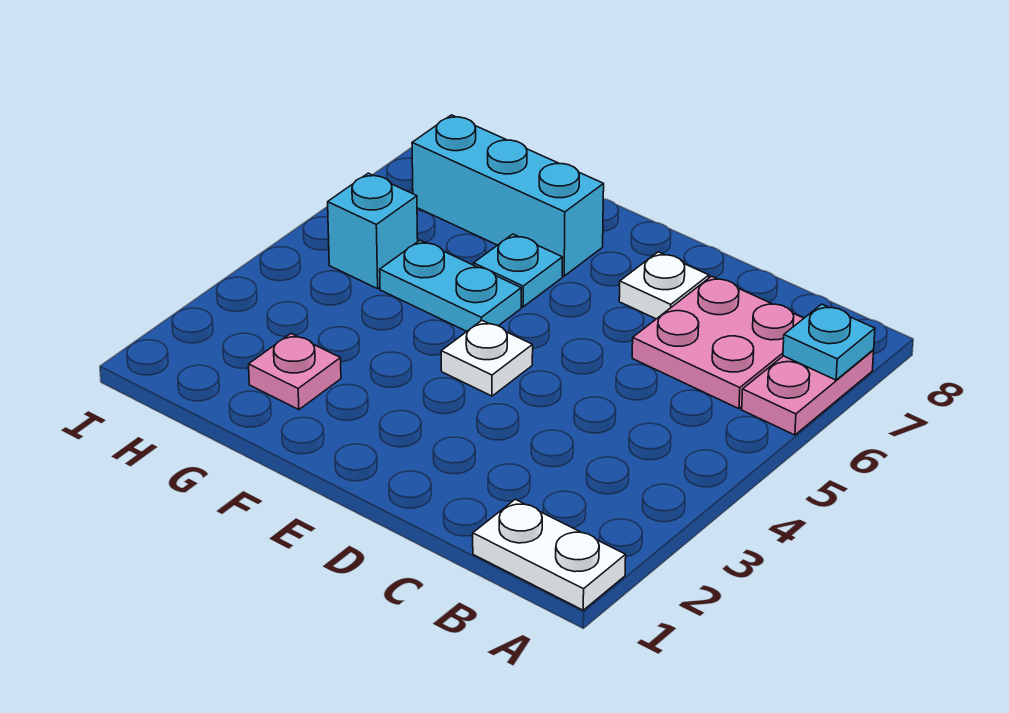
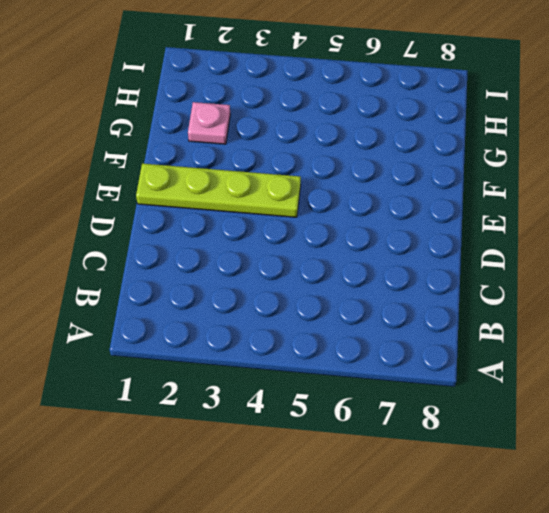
lime 1x4 plate [136,163,301,217] -> white 1x1 plate [441,320,533,396]
none -> white 1x2 plate [473,499,626,610]
none -> pink 1x2 plate [742,350,874,435]

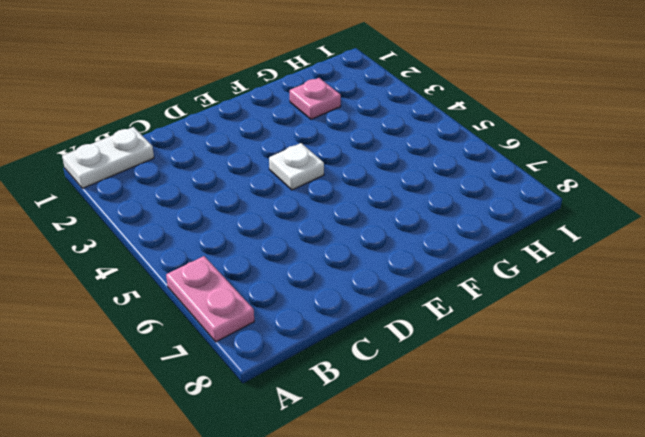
none -> pink 2x2 plate [632,276,804,409]
none -> white 1x1 plate [619,252,709,319]

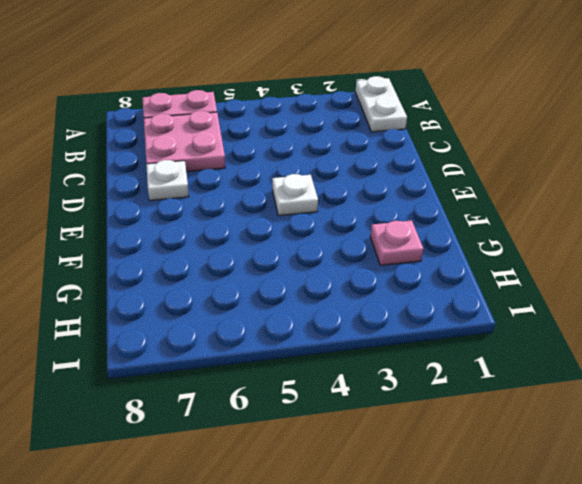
none -> cyan 1x2 plate [380,240,521,332]
none -> cyan 1x1 plate [474,234,562,307]

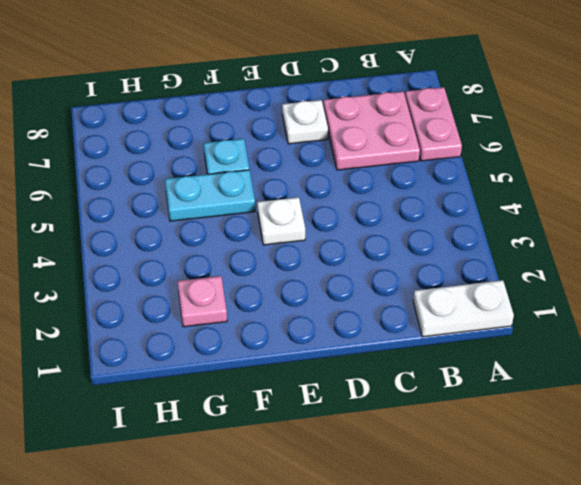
none -> cyan 1x3 brick [412,115,604,276]
none -> cyan 1x1 brick [328,173,418,289]

